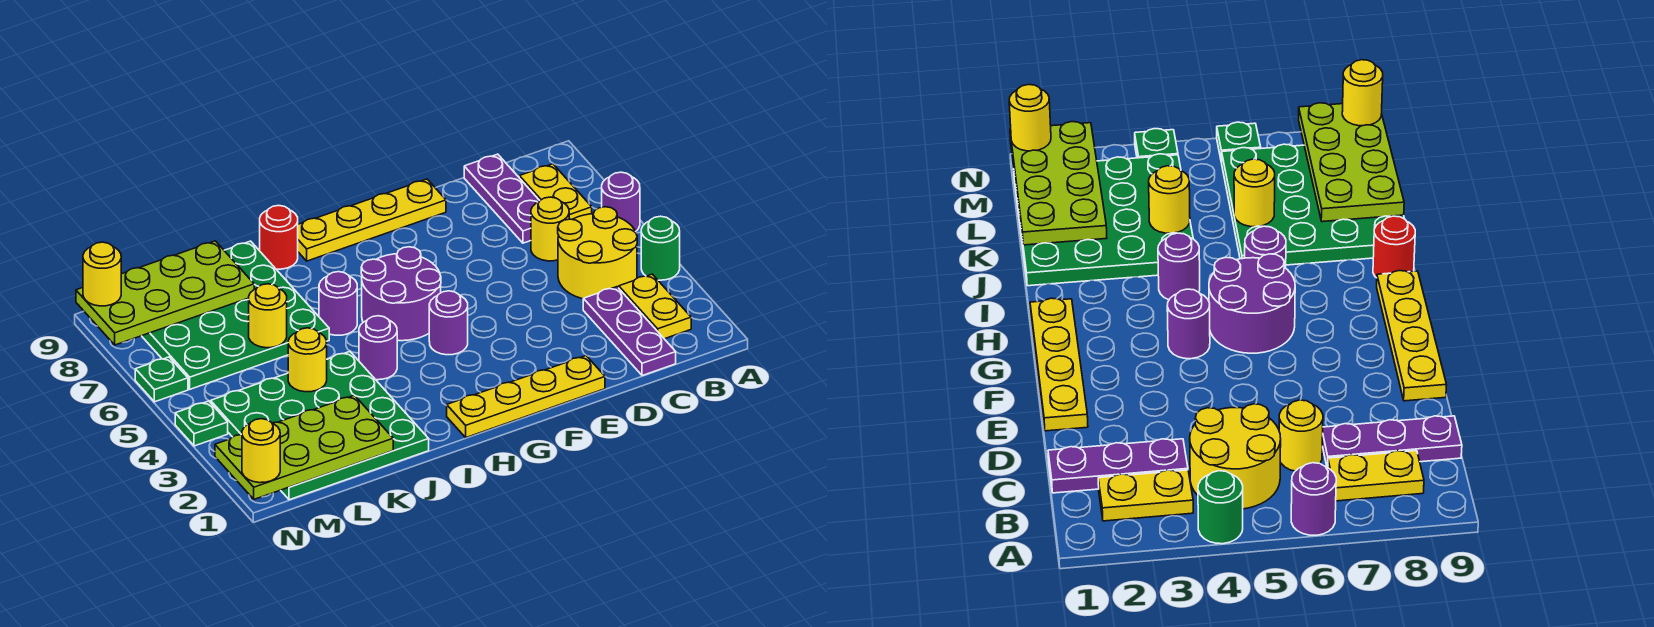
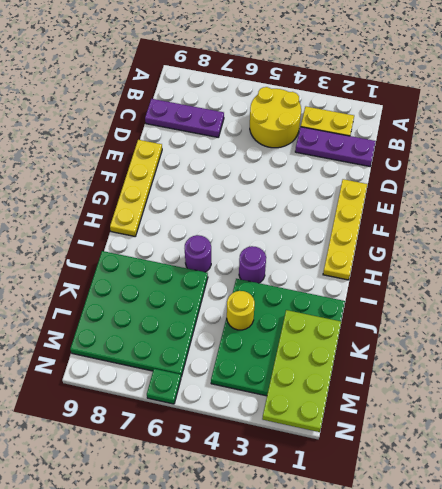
none -> green 1x1 round brick [641,216,680,280]
none -> purple 1x1 round brick [602,172,640,231]
none -> yellow 1x2 plate [519,164,592,219]

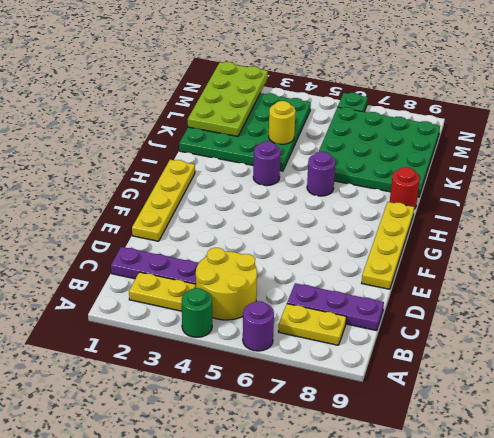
none -> yellow 1x1 round brick [531,197,569,261]
none -> purple 1x1 round brick [429,291,468,355]
none -> purple 2x2 round brick [361,247,441,341]

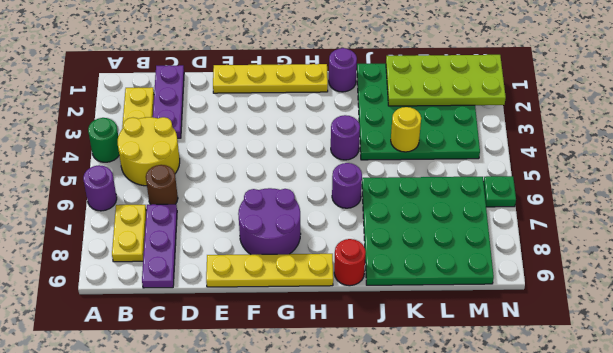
brown 1x1 round brick [146,165,178,205] -> yellow 1x1 round brick [531,197,569,261]
purple 2x2 round brick [238,188,301,255] -> purple 2x2 round brick moved to [361,247,441,341]
purple 1x1 round brick [329,48,357,92] -> purple 1x1 round brick moved to [429,291,468,355]
none -> green 1x1 plate [175,401,228,446]
none -> yellow 1x1 round brick [249,284,287,348]
none -> lime 2x4 plate [76,241,254,345]

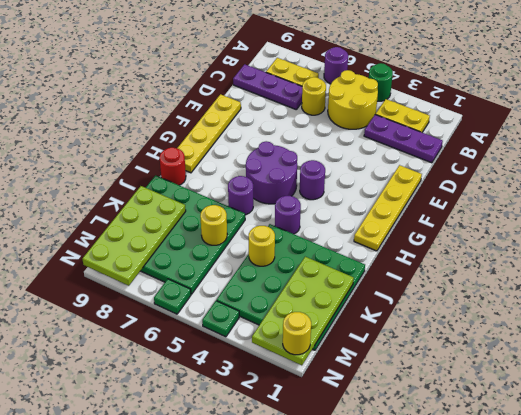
none -> yellow 1x1 round brick [83,242,121,306]

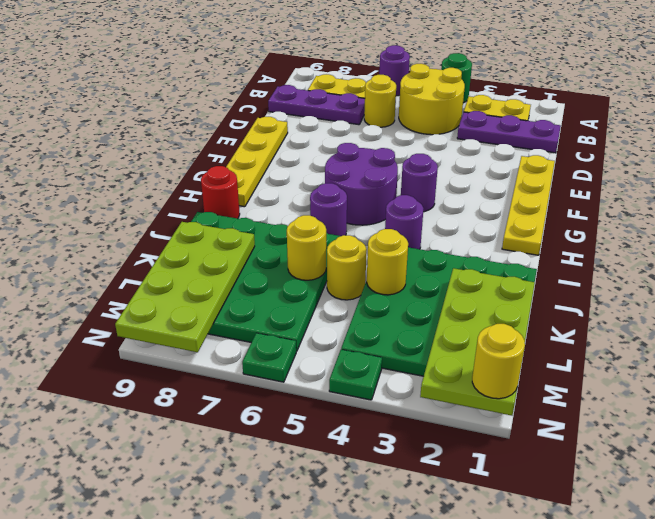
yellow 1x1 round brick [327,235,367,300] -> yellow 1x1 round brick moved to [83,242,121,306]

